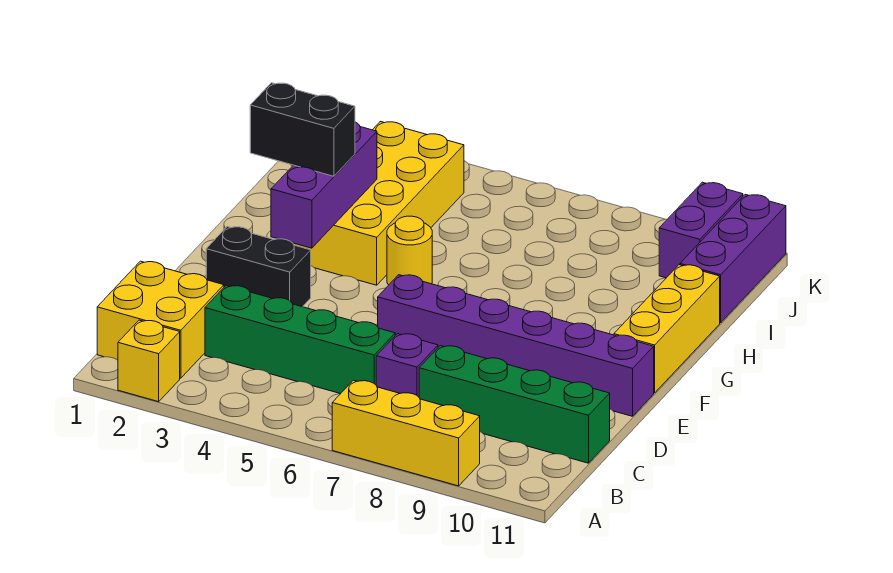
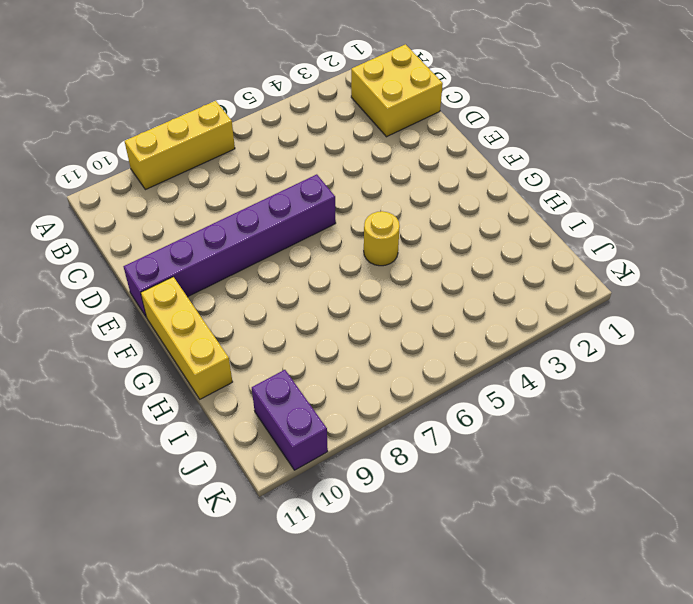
none -> yellow 1x1 brick [118,320,180,402]
none -> green 1x4 brick [205,285,395,394]
none -> purple 1x1 brick [376,334,438,397]

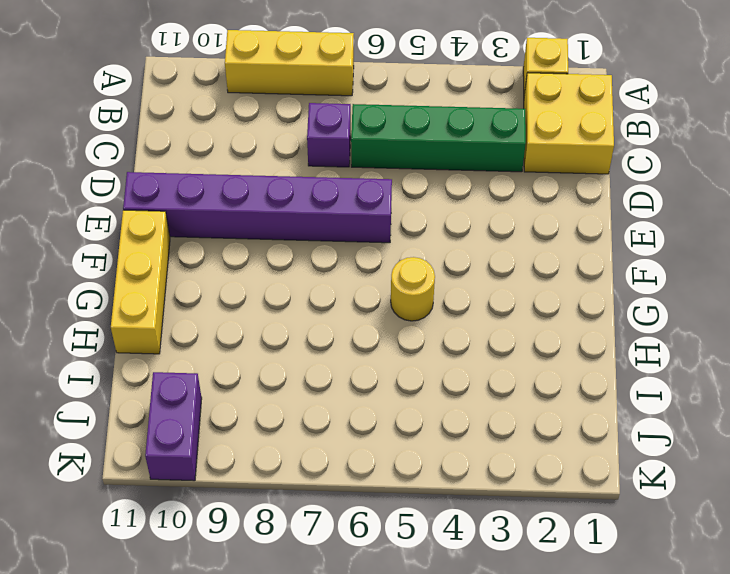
none -> green 1x4 brick [419,346,610,463]
none -> black 1x2 brick [206,227,311,307]
none -> yellow 2x4 brick [293,122,464,285]

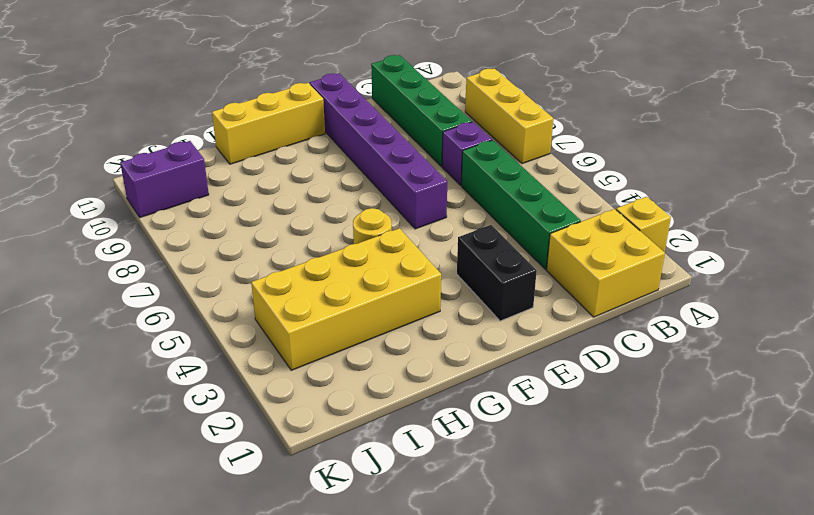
none -> purple 1x3 brick [680,194,786,323]
none -> purple 1x3 brick [271,122,377,248]
none -> black 1x2 brick [250,83,355,176]

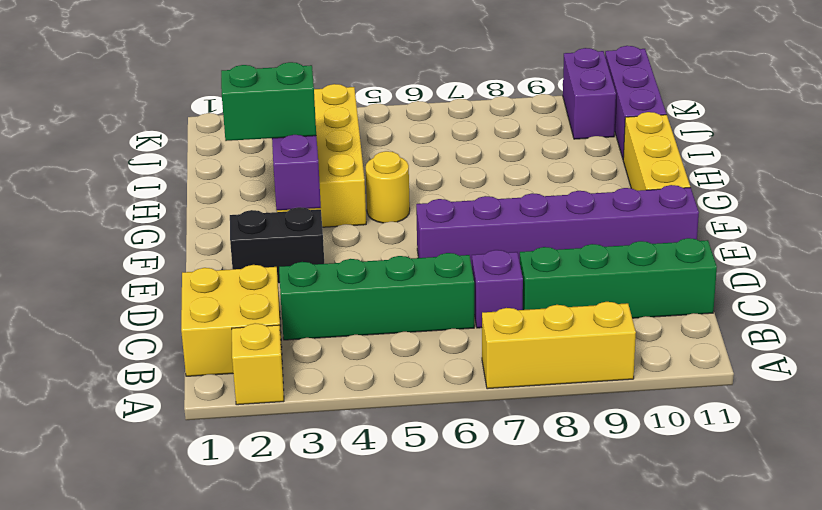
green 1x2 brick [221,62,316,141] -> black 1x2 brick [250,83,355,176]

